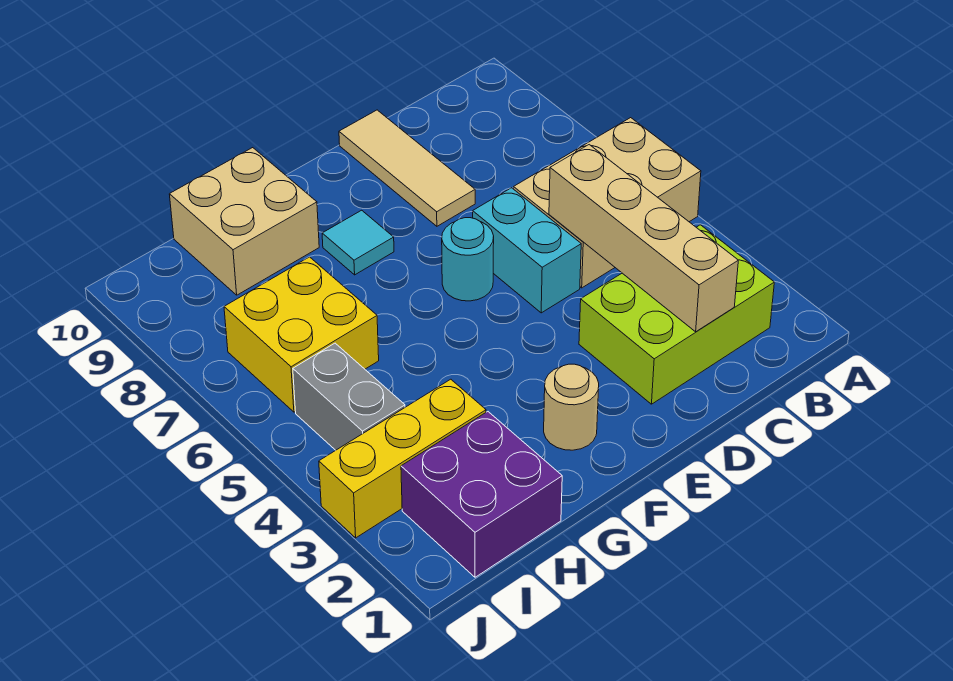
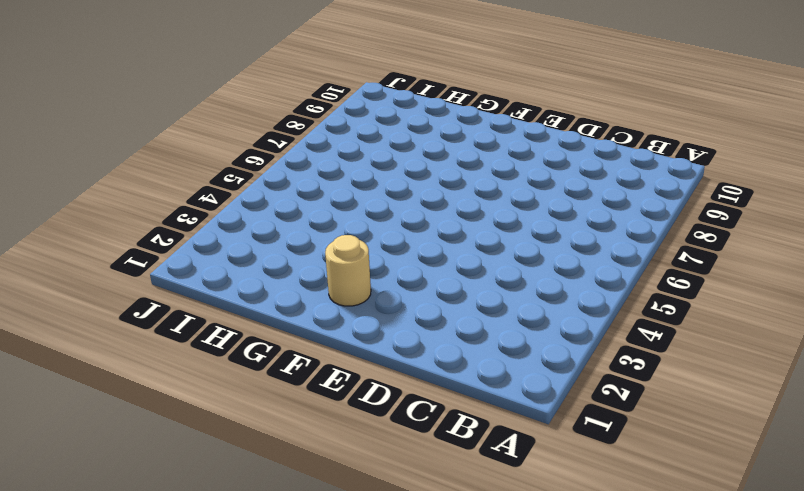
none -> tan 2x3 brick [514,118,701,288]
none -> lime 2x3 brick [579,225,774,404]
none -> cyan 1x2 brick [473,188,581,313]

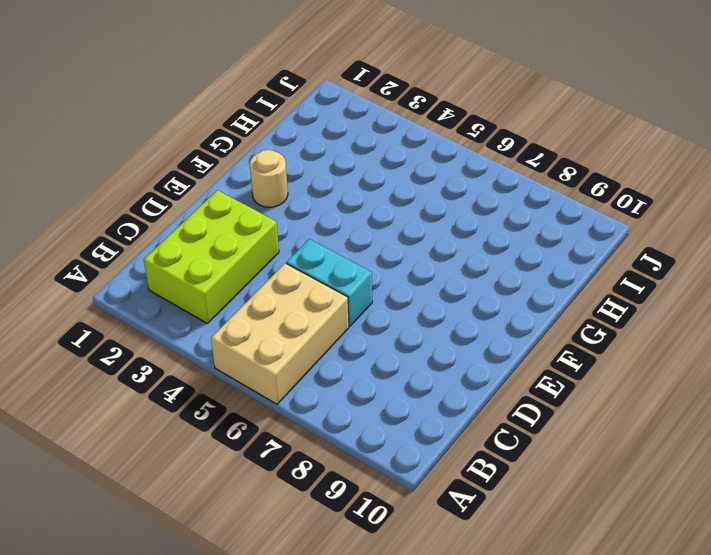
none -> tan 1x3 tile [339,110,475,226]
none -> cyan 1x1 round brick [442,218,494,301]
none -> cyan 1x1 tile [322,210,394,275]

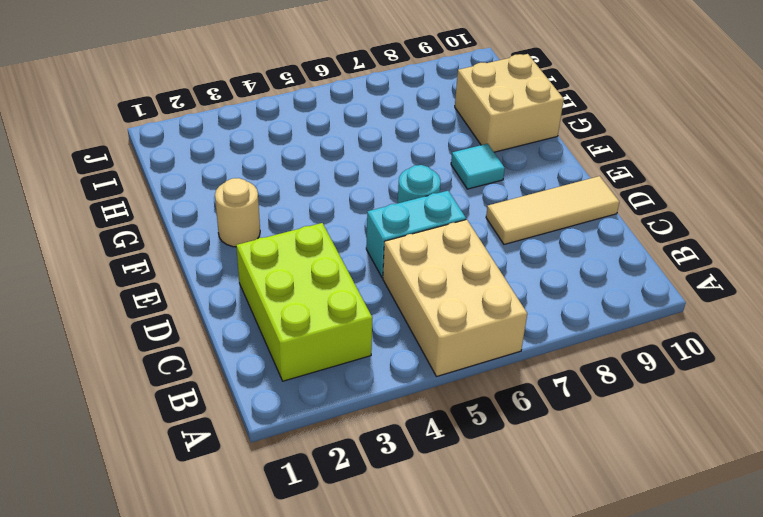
none -> purple 2x2 brick [401,412,562,577]
none -> yellow 1x3 brick [319,379,486,538]
none -> yellow 2x2 brick [224,257,379,412]

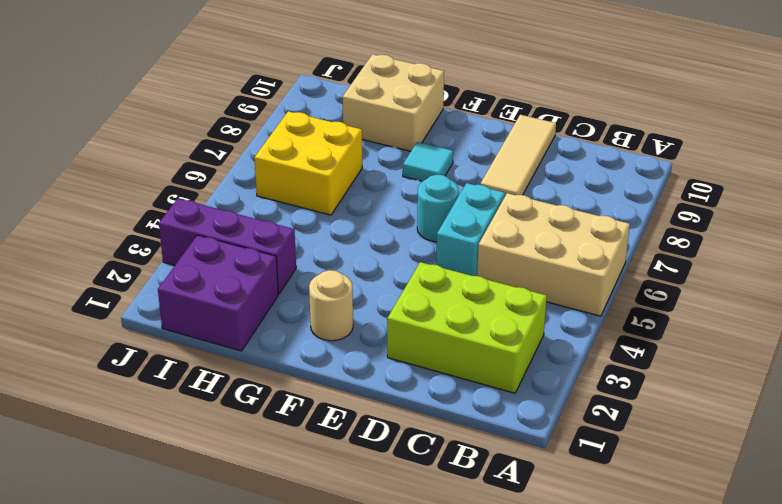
purple 1x3 brick [159,199,296,294] -> yellow 1x3 brick [319,379,486,538]
none -> grey 1x2 brick [293,343,405,450]
none -> tan 1x4 brick [549,145,738,332]

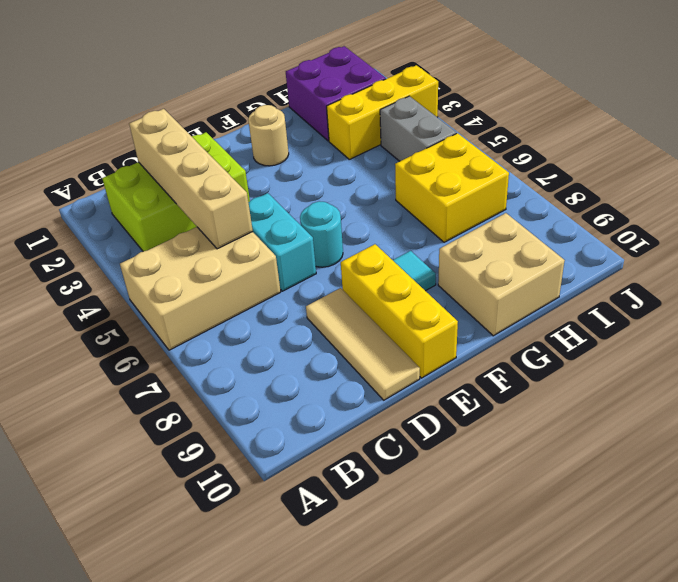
yellow 1x3 brick [341,244,458,378] -> none

